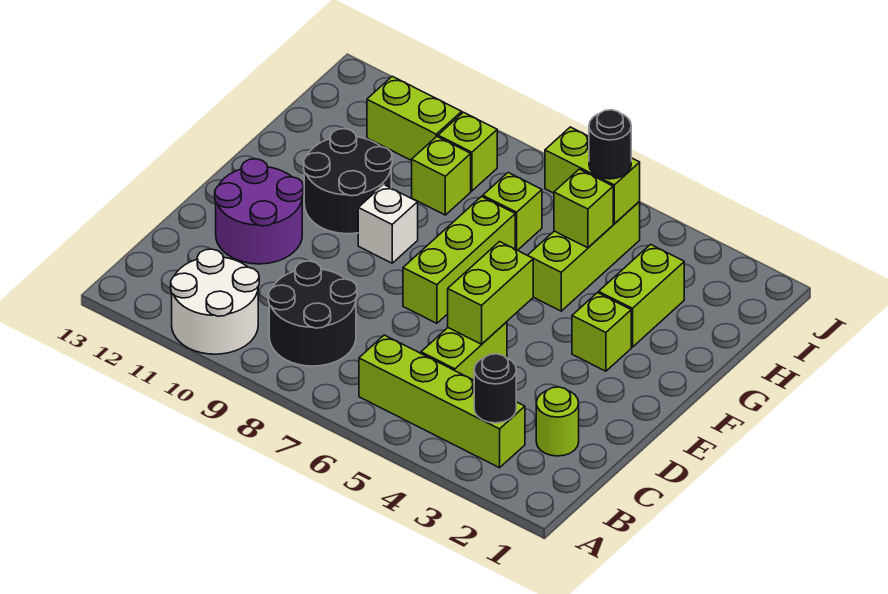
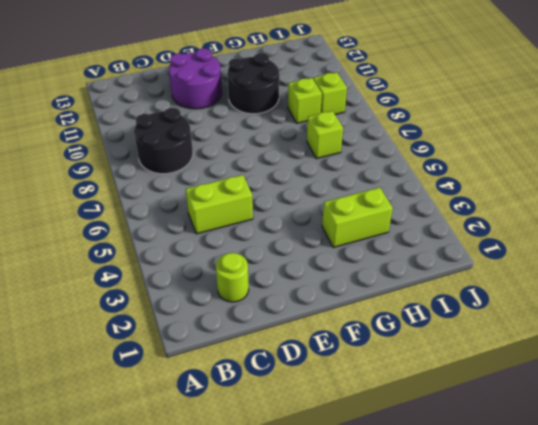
none -> white 2x2 round brick [171,249,259,354]
none -> lime 1x4 brick [359,335,525,468]
none -> lime 1x3 brick [403,197,515,323]

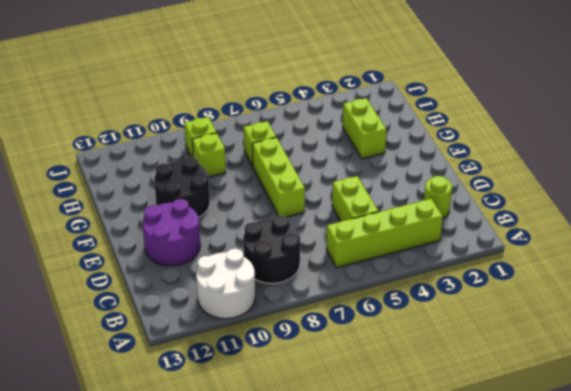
none -> lime 1x1 brick [572,293,631,371]
none -> white 1x1 brick [358,185,418,263]
none -> lime 1x3 brick [528,201,640,311]

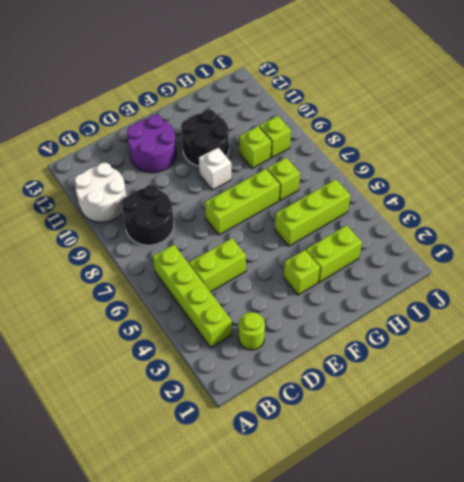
none -> lime 1x2 brick [367,76,462,161]
none -> black 1x1 round brick [474,354,516,423]
none -> lime 1x2 brick [448,242,533,344]

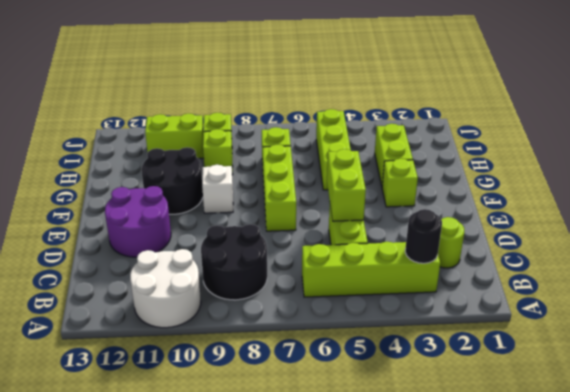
none -> lime 1x1 brick [554,169,613,248]
none -> lime 1x2 brick [545,127,640,224]
none -> black 1x1 round brick [589,110,631,179]

